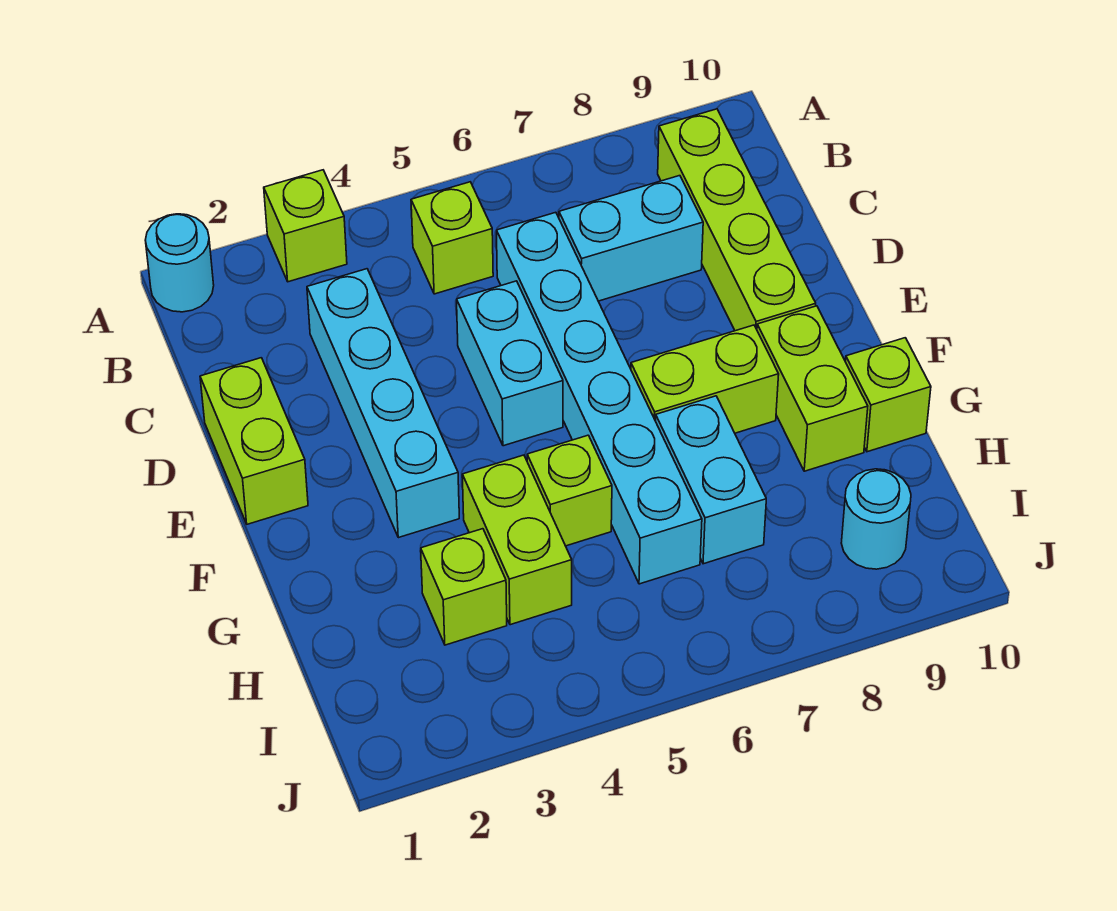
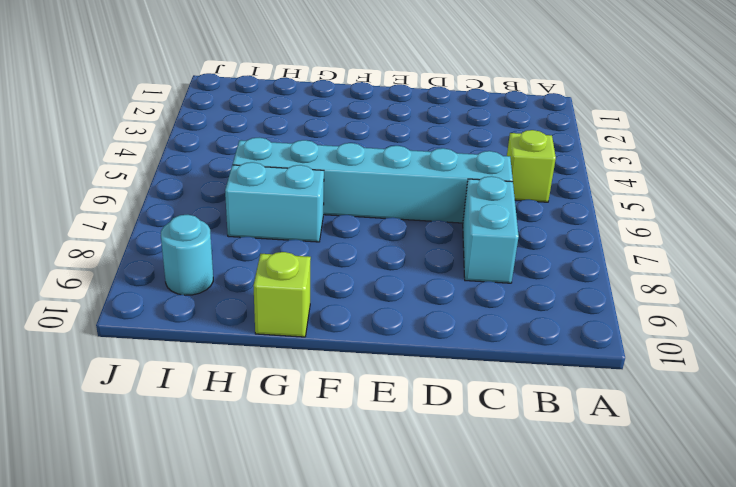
none -> cyan 1x1 round brick [145,214,214,312]
none -> lime 1x1 brick [264,170,347,282]
none -> lime 1x4 brick [658,109,816,331]

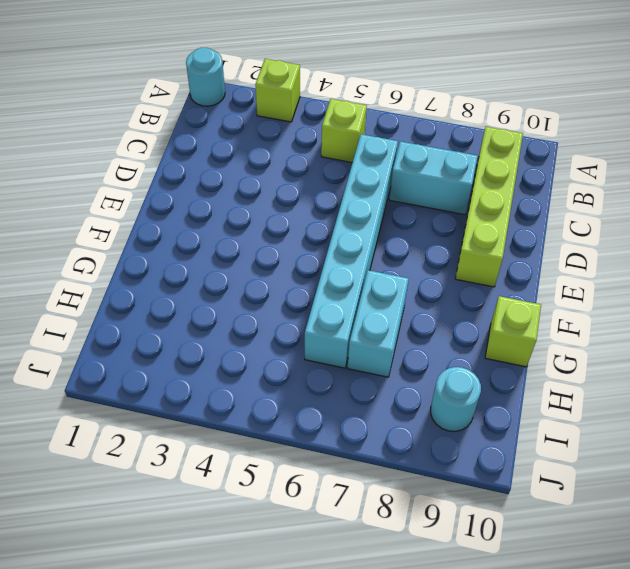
none -> cyan 1x4 brick [307,269,459,538]
none -> lime 1x2 brick [200,358,308,524]
none -> cyan 1x2 brick [457,281,563,446]

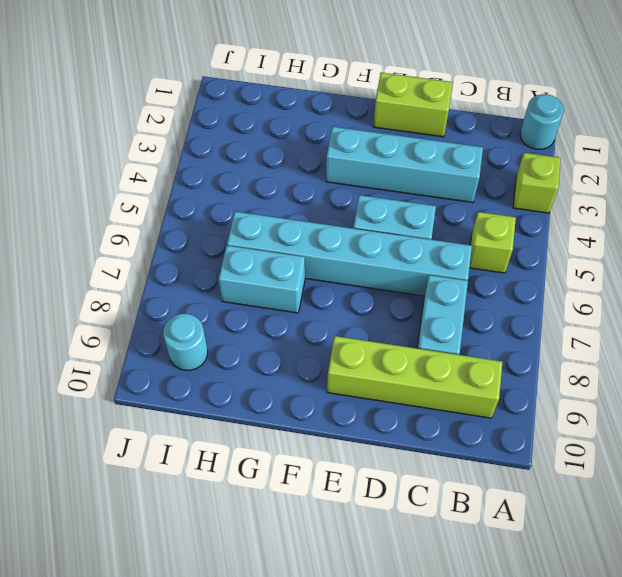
none -> lime 1x2 brick [631,325,779,433]
none -> lime 1x2 brick [757,306,868,471]
none -> lime 1x2 brick [462,455,572,625]

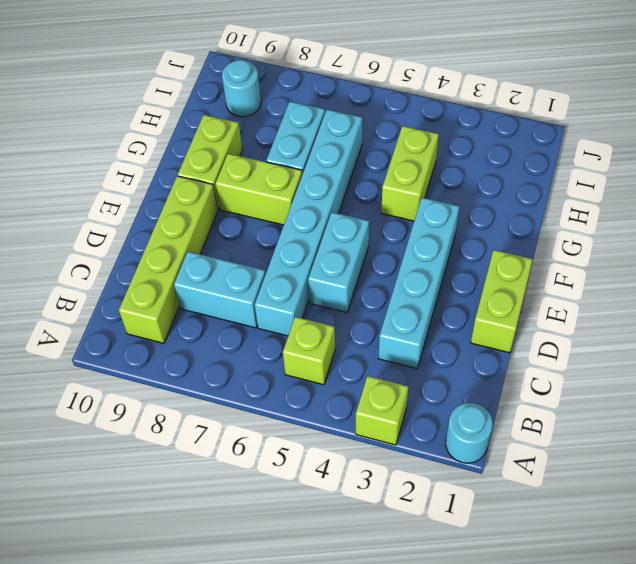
none -> lime 1x1 brick [527,435,612,546]
none -> lime 1x1 brick [845,338,931,452]
none -> lime 1x1 brick [421,529,507,645]

